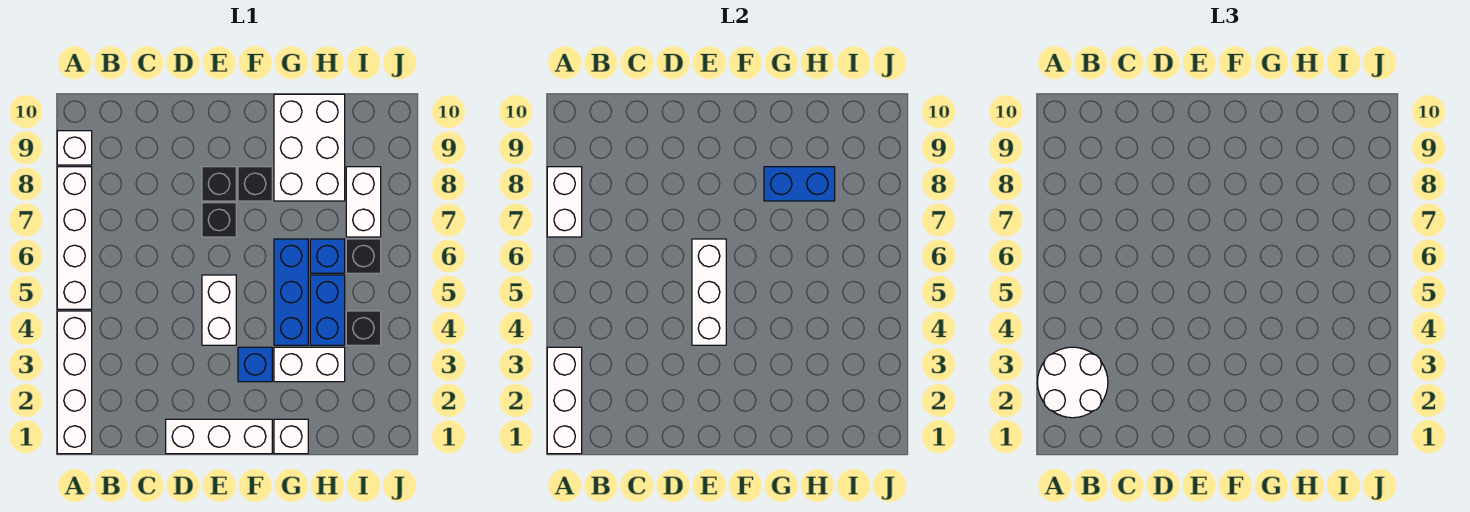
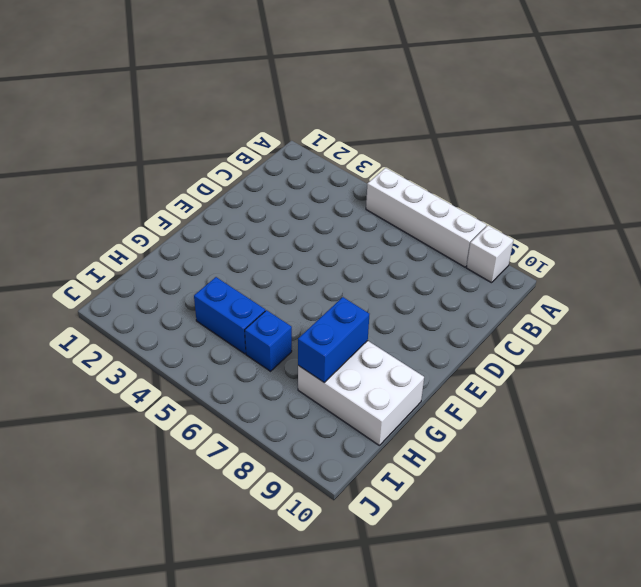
none -> white 1x4 brick [57,311,92,454]
none -> white 1x3 brick [166,419,272,454]
none -> white 1x2 brick [202,275,236,345]

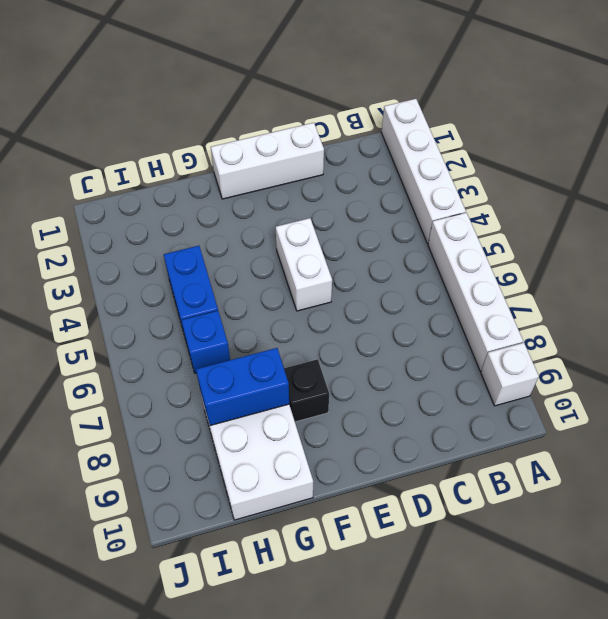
none -> black 1x1 brick [202,203,236,237]
none -> black 1x1 brick [202,167,236,201]
none -> blue 1x1 brick [238,347,272,382]

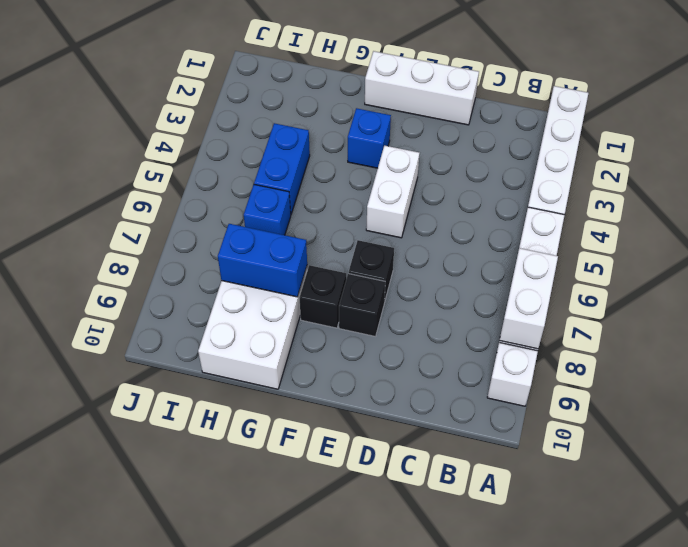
none -> white 1x1 brick [274,419,308,454]
none -> white 1x2 brick [274,347,345,382]
none -> blue 1x3 brick [274,239,308,345]

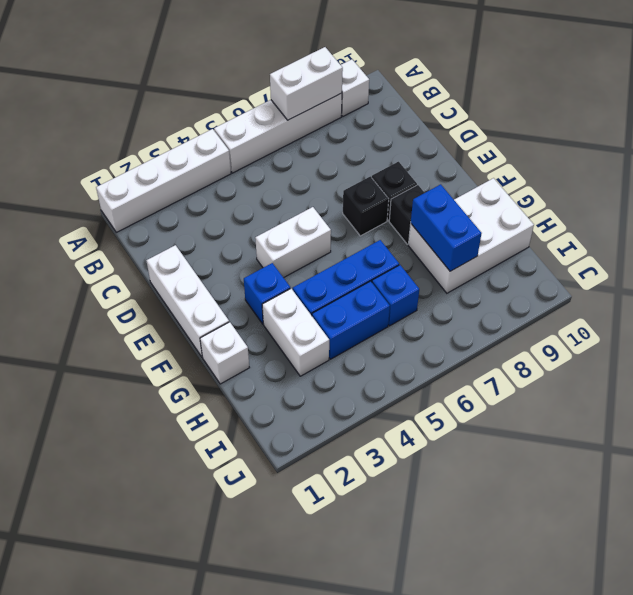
none -> black 1x1 brick [346,311,381,345]
none -> black 1x1 brick [346,239,381,273]
none -> white 1x2 brick [346,167,381,237]

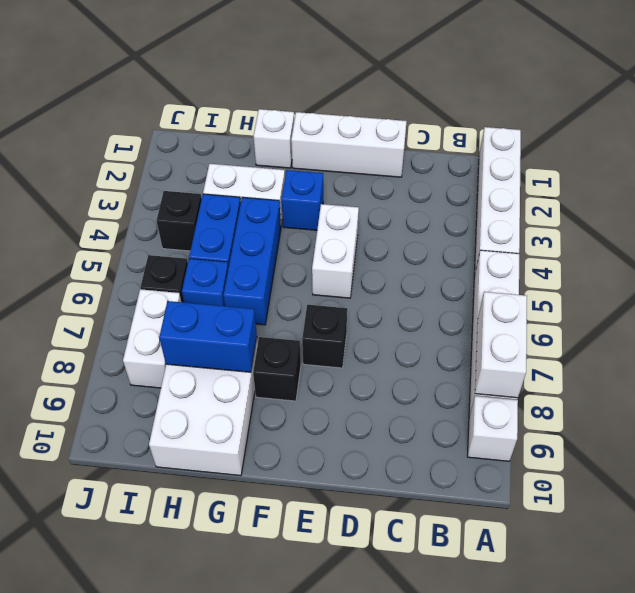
none -> black 1x1 brick [202,167,236,201]
none -> white 1x3 brick [547,347,582,454]
none -> white 1x3 brick [692,239,726,345]

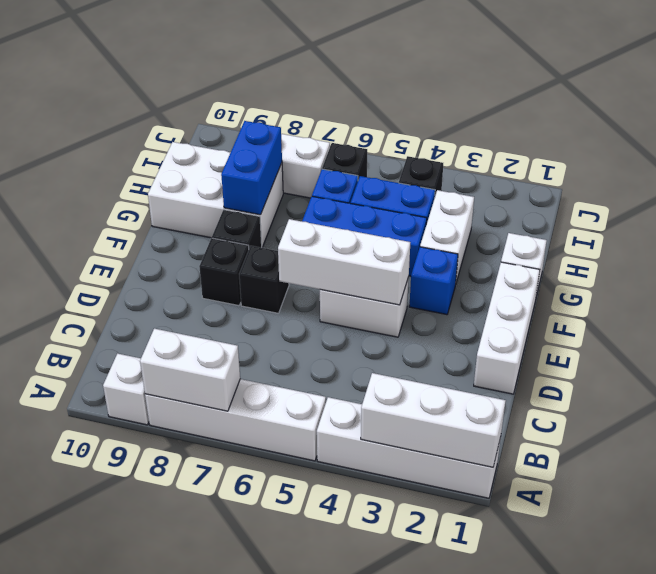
none -> white 2x2 round brick [1037,347,1108,418]

